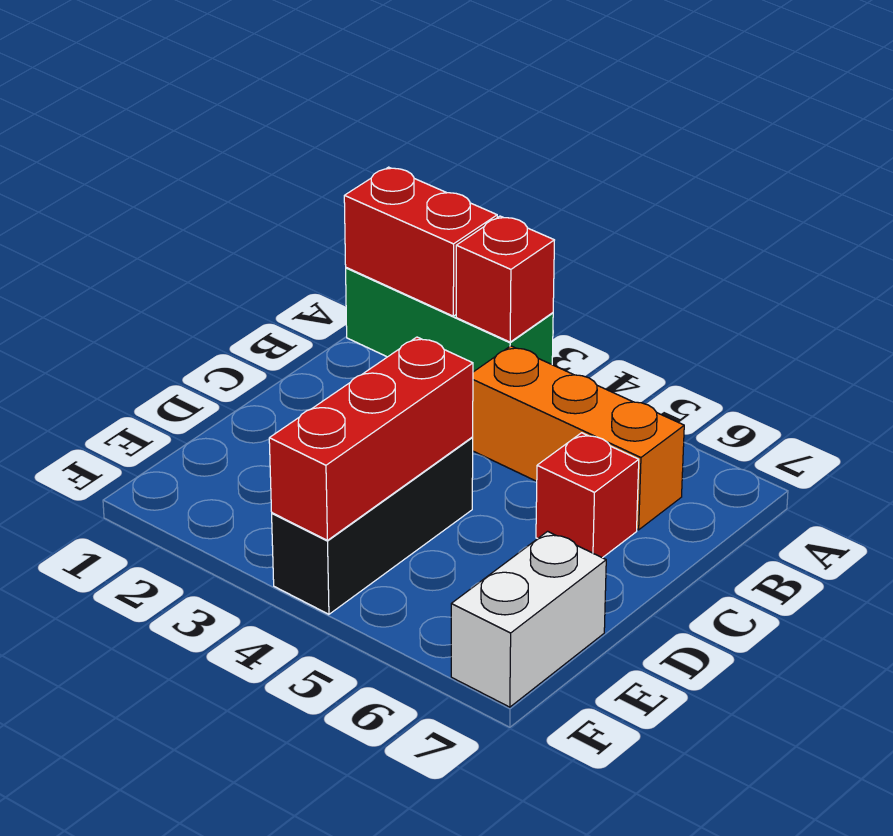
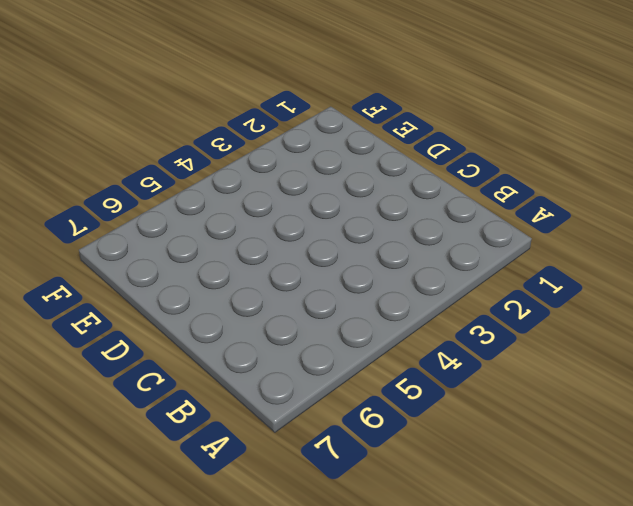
none -> green 1x3 brick [346,268,553,372]
none -> orange 1x3 brick [472,346,684,530]

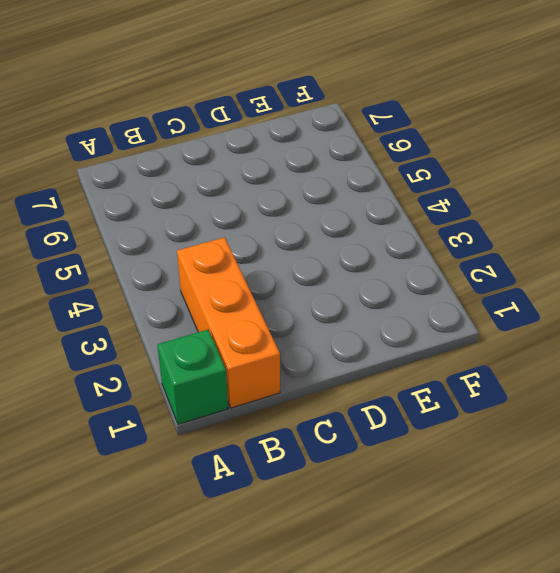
green 1x1 brick [157,330,228,424] -> green 1x3 brick [346,268,553,372]
orange 1x3 brick [177,237,280,408] -> orange 1x3 brick moved to [472,346,684,530]
none -> red 1x1 brick [536,433,639,558]
none -> black 1x3 brick [272,438,473,614]

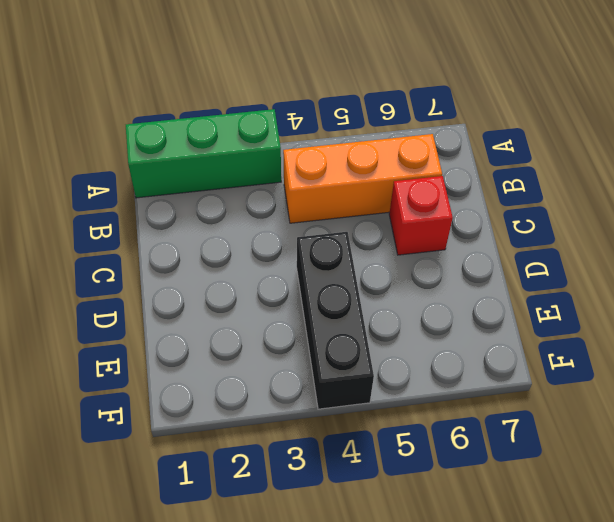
none -> white 1x2 brick [451,531,606,707]
none -> red 1x2 brick [344,167,497,316]

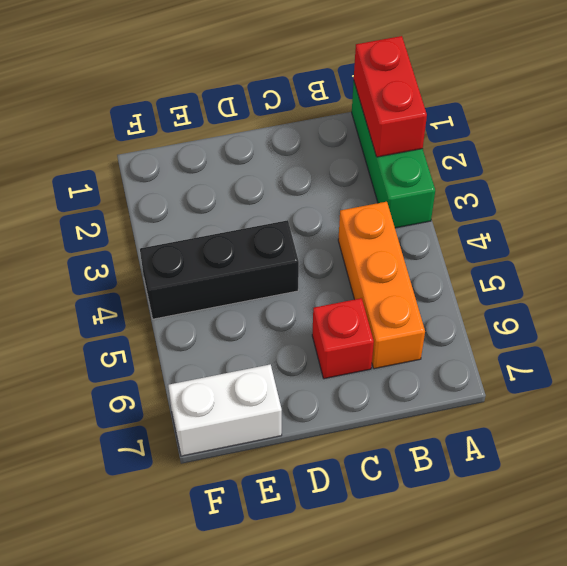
none -> red 1x1 brick [456,216,554,342]
none -> red 1x3 brick [269,337,473,540]

